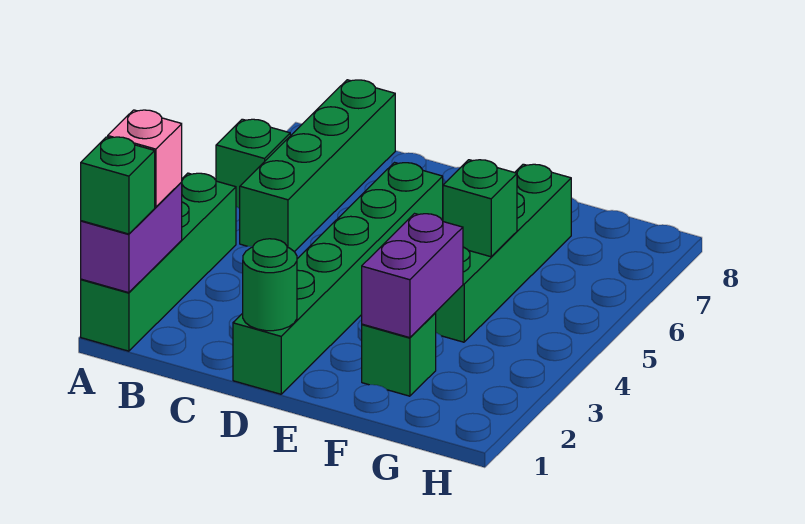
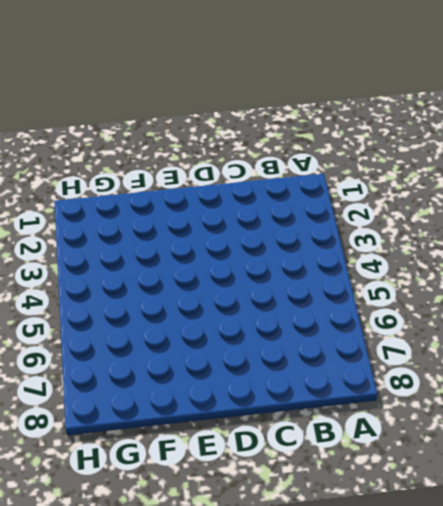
none -> green 1x4 brick [81,173,236,351]
none -> green 1x1 brick [216,119,290,208]
none -> green 1x4 brick [240,80,395,252]

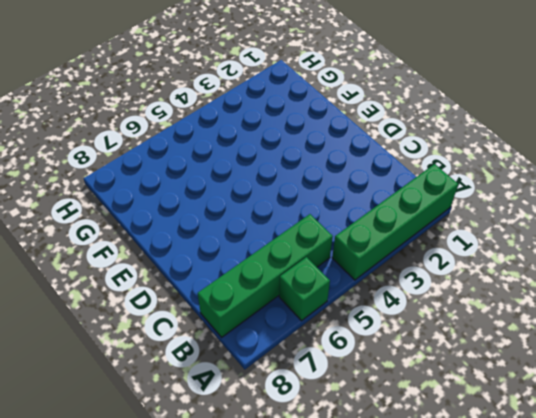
none -> green 1x6 brick [233,163,443,394]
none -> green 1x1 brick [362,313,436,396]
none -> green 1x4 brick [435,164,571,342]

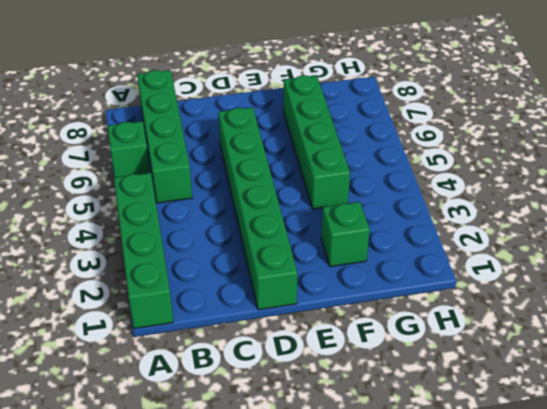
none -> purple 1x2 brick [81,182,182,293]
none -> green 1x1 round brick [243,239,297,331]
none -> purple 1x2 brick [362,214,463,338]

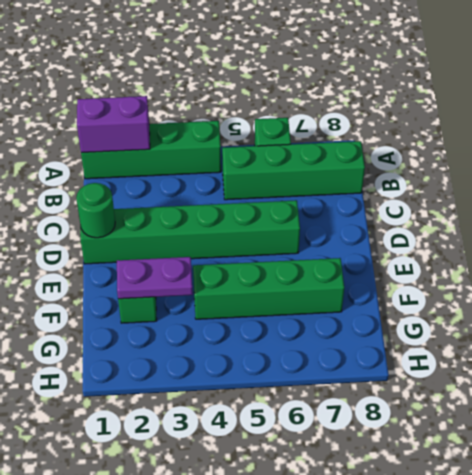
purple 1x2 plate [117,257,193,299] -> purple 1x2 brick [362,214,463,338]
none -> green 1x1 brick [443,160,517,257]
none -> green 1x1 brick [81,137,155,234]
none -> pink 1x1 brick [108,110,182,207]

